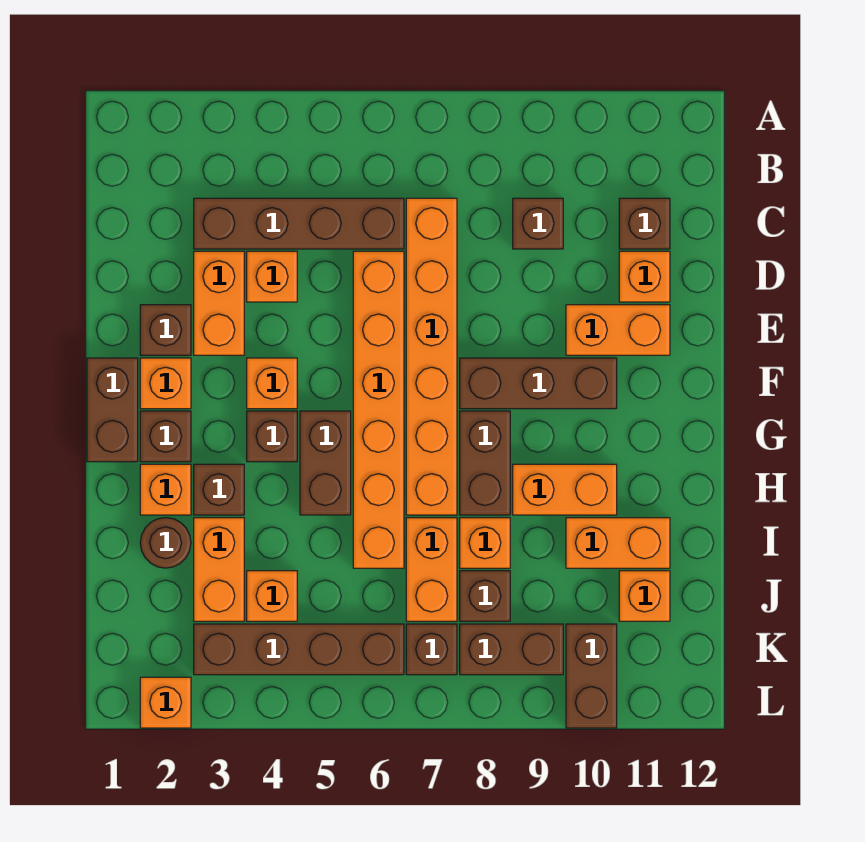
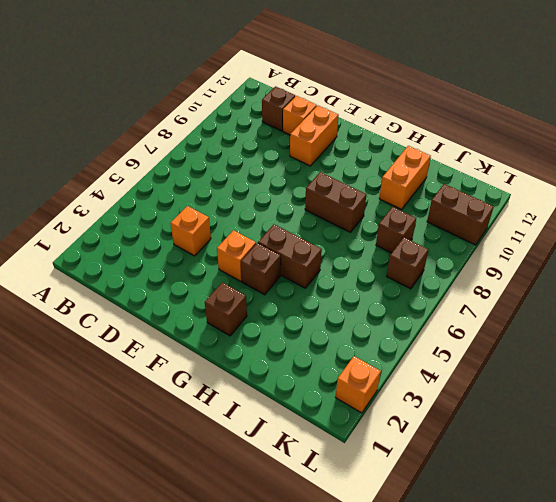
none -> brown 1x4 brick [194,198,404,249]
none -> orange 1x6 brick [406,198,457,515]
none -> brown 1x1 brick [513,198,563,249]
none -> orange 1x2 brick [194,251,244,355]

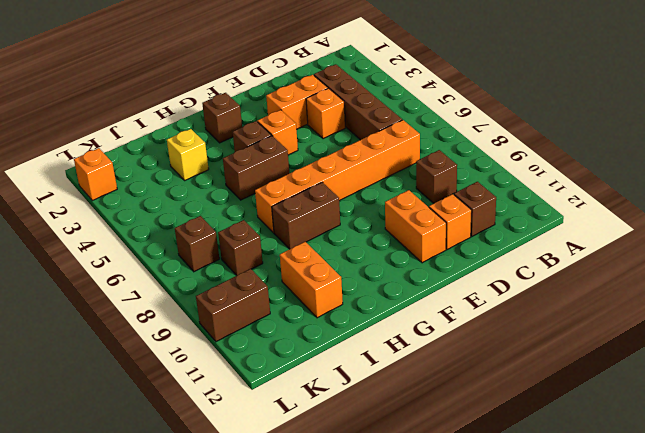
yellow 1x1 brick [167,129,209,180] -> orange 1x2 brick [194,518,244,621]
none -> orange 1x6 brick [353,251,404,568]
none -> brown 1x1 brick [140,305,191,355]
none -> brown 1x2 brick [87,358,138,462]
none -> orange 1x1 brick [140,358,191,409]

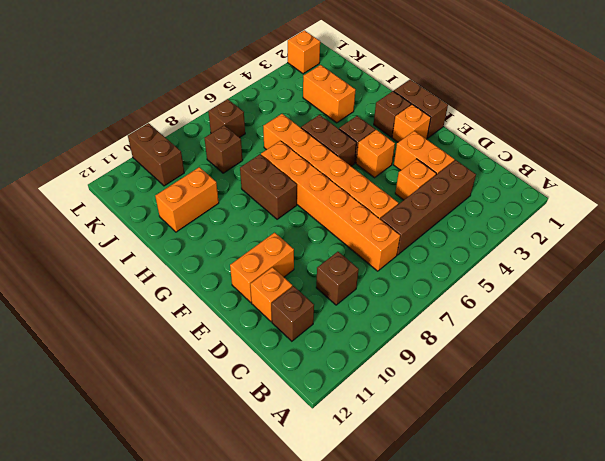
none -> brown 1x1 brick [140,305,191,355]
none -> brown 1x3 brick [460,358,617,409]
none -> orange 1x1 brick [140,464,191,515]
none -> brown 1x1 brick [194,464,244,515]

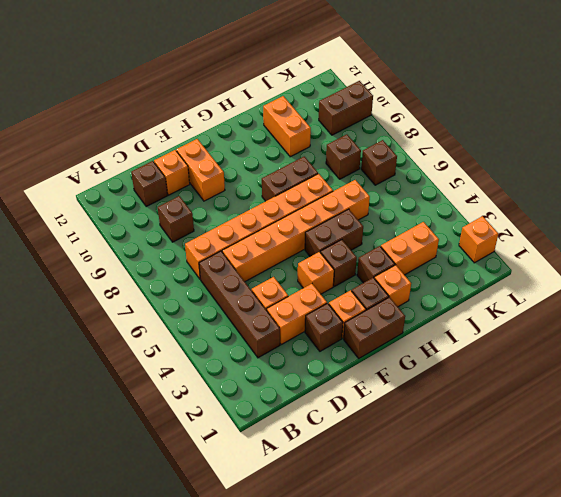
none -> brown 1x3 brick [460,358,617,409]
none -> orange 1x2 brick [513,464,617,515]
none -> brown 1x1 round brick [140,518,191,568]
none -> orange 1x2 brick [406,518,457,621]

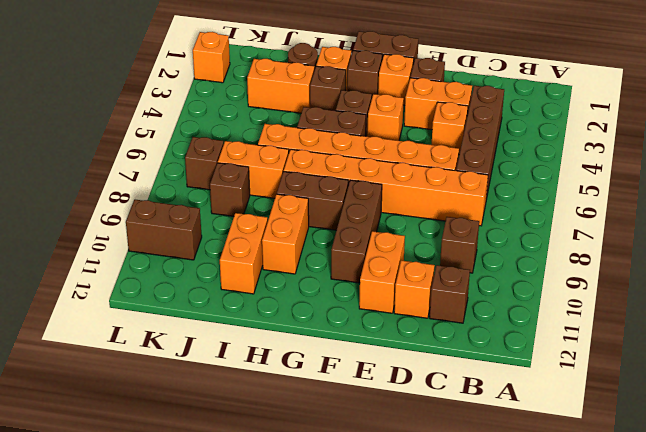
none -> orange 1x1 brick [460,518,510,568]
none -> orange 1x1 brick [247,571,297,621]
none -> orange 1x1 brick [619,571,670,621]
none -> brown 1x4 brick [194,624,404,675]

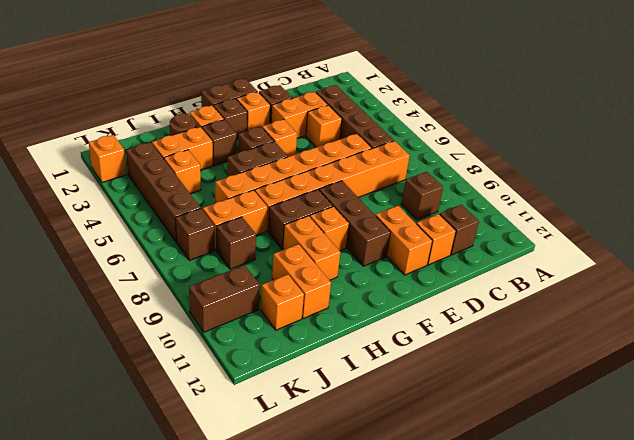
orange 1x1 brick [310,207,349,251] -> orange 1x1 brick moved to [460,518,510,568]
none -> brown 1x2 brick [460,624,563,675]

